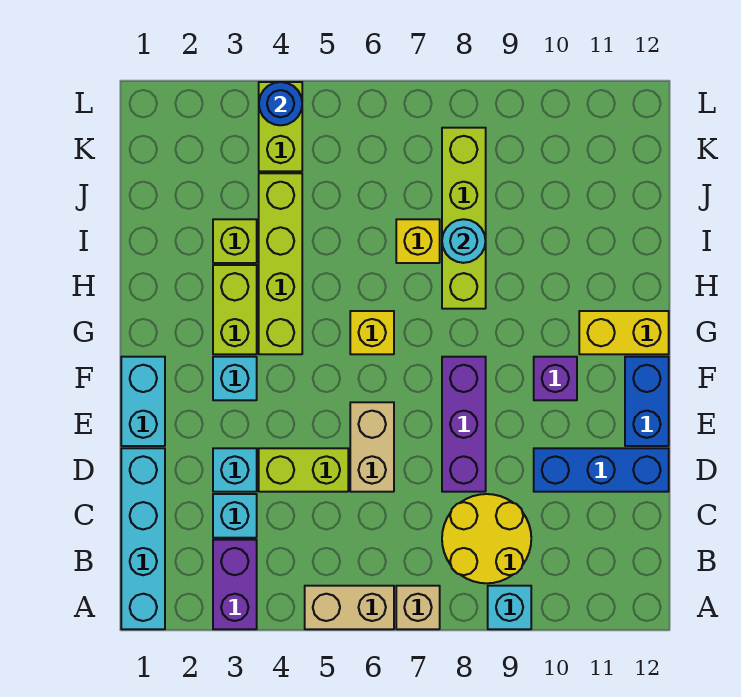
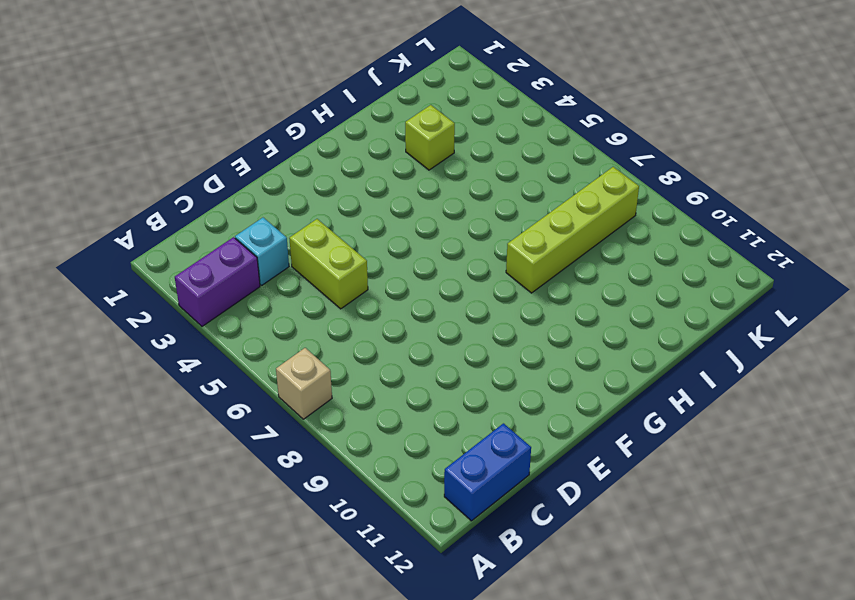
blue 1x2 brick [444,423,531,521] -> blue 1x2 brick moved to [625,357,669,446]
none -> cyan 1x4 brick [121,448,165,629]
none -> tan 1x2 brick [305,586,394,629]
none -> cyan 1x1 brick [488,586,531,629]

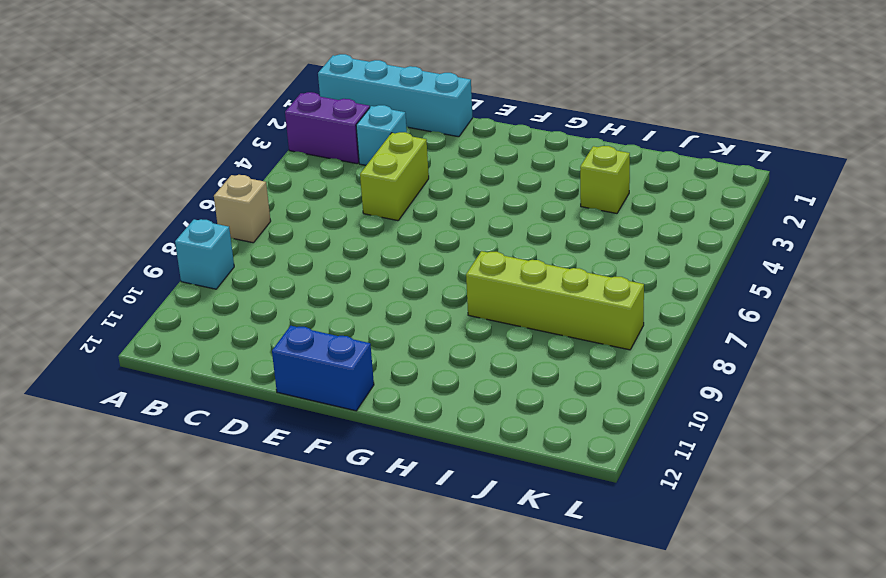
none -> tan 1x2 brick [305,586,394,629]
none -> yellow 2x2 round brick [442,494,531,583]
none -> cyan 1x1 brick [213,448,257,492]

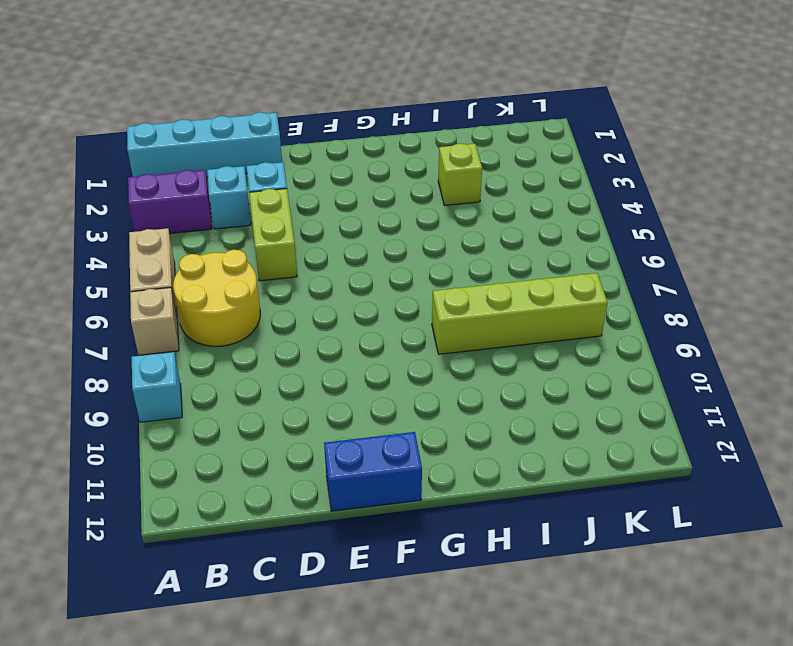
yellow 2x2 round brick [173,250,260,346] -> yellow 2x2 round brick moved to [442,494,531,583]
none -> tan 1x2 brick [350,402,394,492]
none -> purple 1x3 brick [442,357,486,492]
none -> blue 1x3 brick [534,448,669,492]

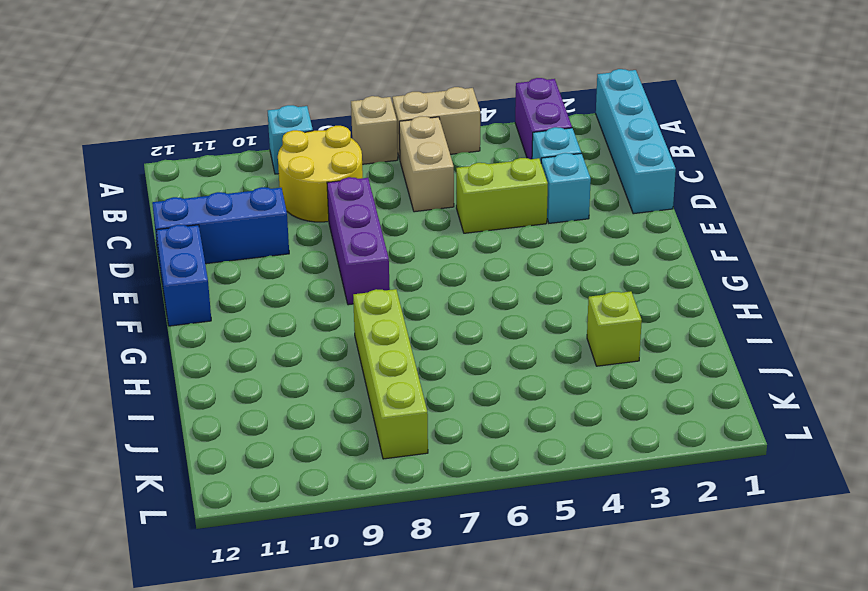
tan 1x2 brick [399,116,454,212] -> tan 1x2 brick moved to [350,402,394,492]
none -> cyan 1x2 brick [121,357,165,446]
none -> cyan 1x1 brick [213,357,257,400]
none -> purple 1x1 brick [534,357,577,400]

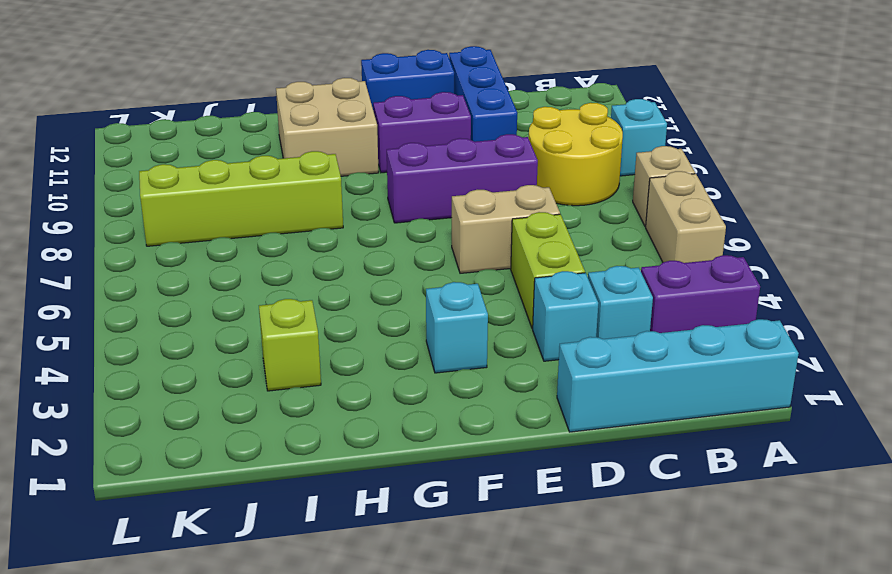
purple 1x2 brick [373,92,471,173] -> purple 1x1 brick [534,357,577,400]
tan 2x2 brick [276,78,379,176] -> yellow 1x2 brick [579,311,669,354]
none -> cyan 1x2 brick [121,357,165,446]
none -> lime 1x2 brick [213,265,257,354]
none -> lime 1x4 brick [259,173,302,354]

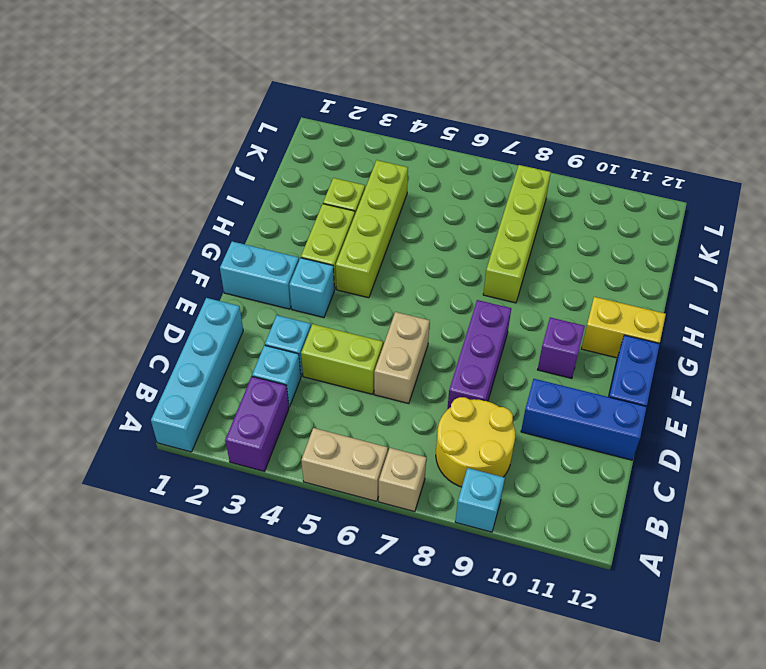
cyan 1x2 brick [220,241,299,309] -> cyan 1x2 brick turned to [121,357,165,446]
none -> yellow 1x1 brick [350,311,394,354]
none -> yellow 1x1 brick [396,219,440,263]
none -> lime 1x2 brick [259,82,302,171]

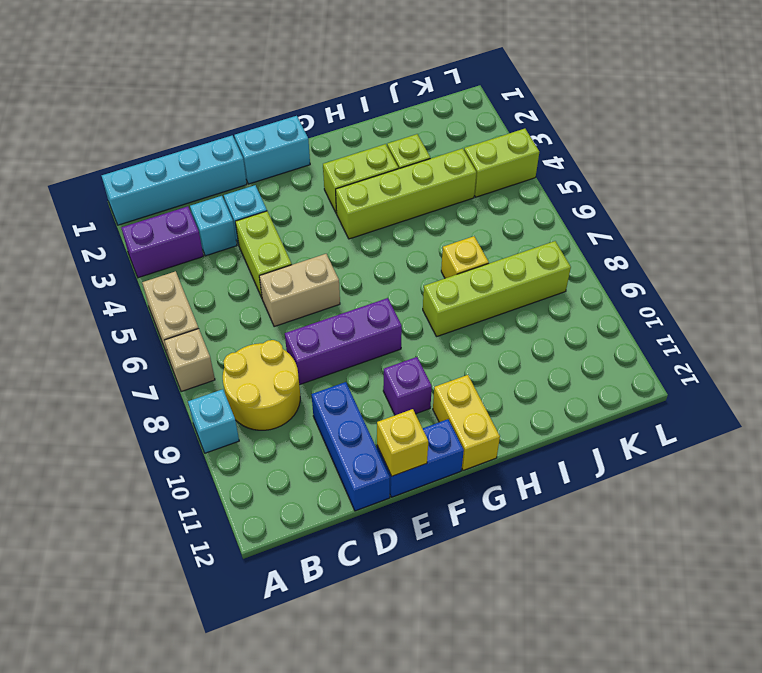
yellow 1x1 brick [377,409,428,476] -> yellow 1x1 brick moved to [350,311,394,354]
none -> cyan 1x1 brick [213,357,257,400]
none -> cyan 1x1 round brick [442,219,486,263]
none -> blue 1x1 round brick [259,82,302,125]

